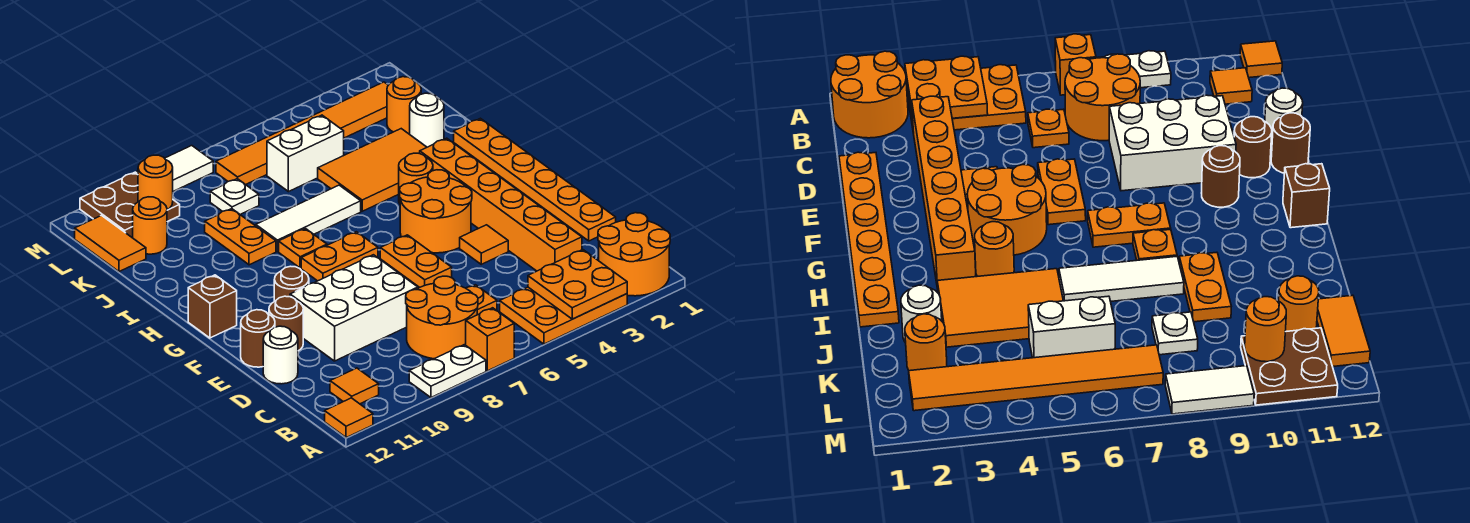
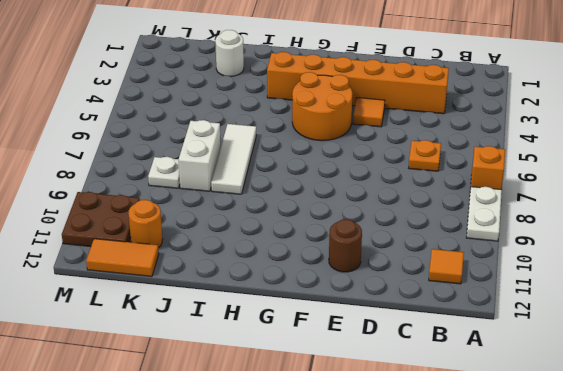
white 1x2 brick [178,120,221,191] -> white 1x2 brick moved to [267,115,344,192]
none -> orange 2x2 round brick [598,213,670,296]
none -> orange 2x3 plate [500,287,627,344]
none -> orange 1x1 tile [325,398,373,438]
none -> orange 2x2 round brick [406,276,478,359]

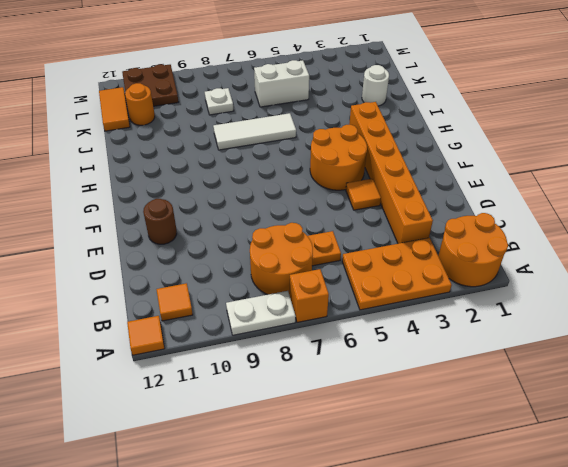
none -> orange 1x6 plate [454,118,616,241]
none -> white 2x3 brick [290,255,418,361]
none -> white 1x1 round brick [263,326,298,384]
none -> orange 1x2 plate [380,235,452,287]

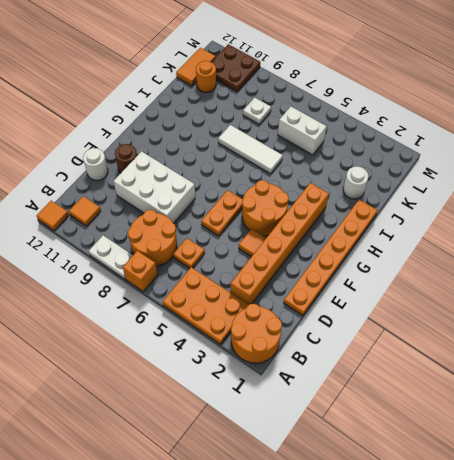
none -> brown 1x1 round brick [241,310,275,367]
none -> brown 1x1 round brick [274,266,309,301]
none -> orange 1x2 plate [301,232,378,281]
none -> brown 1x1 brick [188,275,237,338]

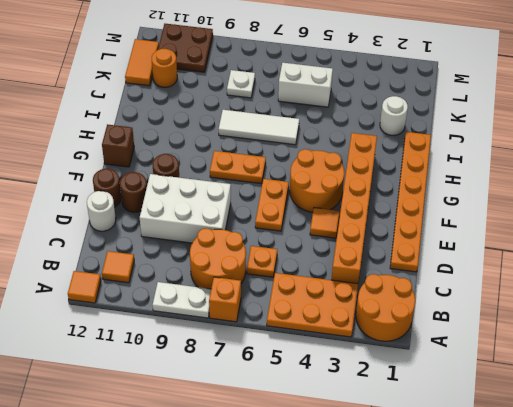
none -> orange 1x1 round brick [399,153,433,204]
none -> orange 1x1 plate [279,228,327,268]
none -> orange 2x3 tile [318,129,427,211]
none -> orange 1x2 plate [205,209,276,265]

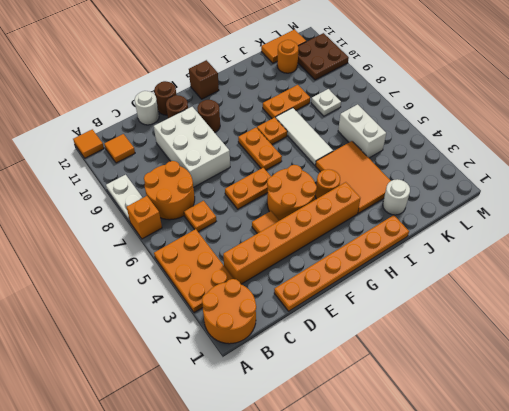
none -> orange 1x1 round brick [387,77,421,134]
none -> orange 1x6 tile [216,82,388,185]
none -> white 1x2 tile [137,146,213,191]
none -> orange 2x2 plate [528,250,627,319]

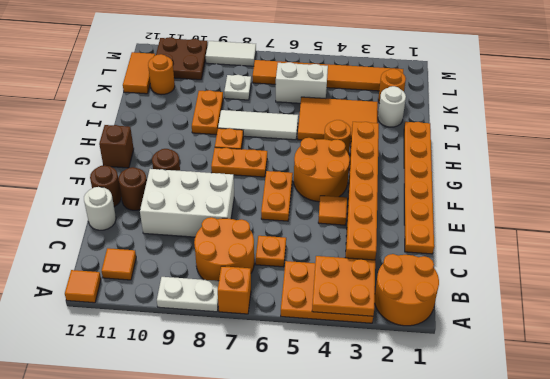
none -> orange 1x1 round brick [138,155,173,210]

